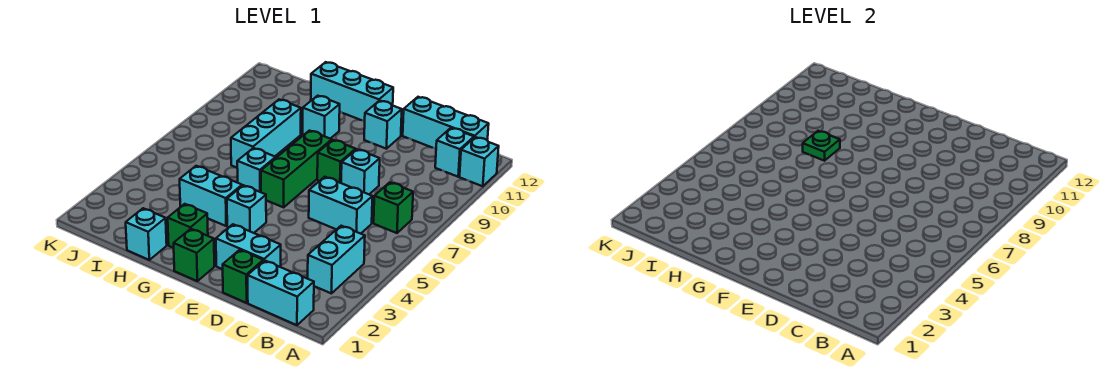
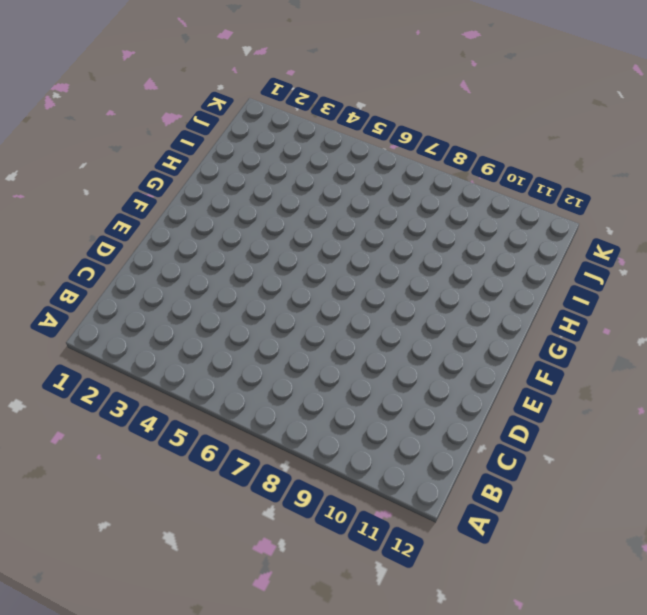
none -> cyan 1x1 brick [460,137,499,186]
none -> cyan 1x2 brick [248,260,314,325]
none -> cyan 1x2 brick [308,226,365,294]

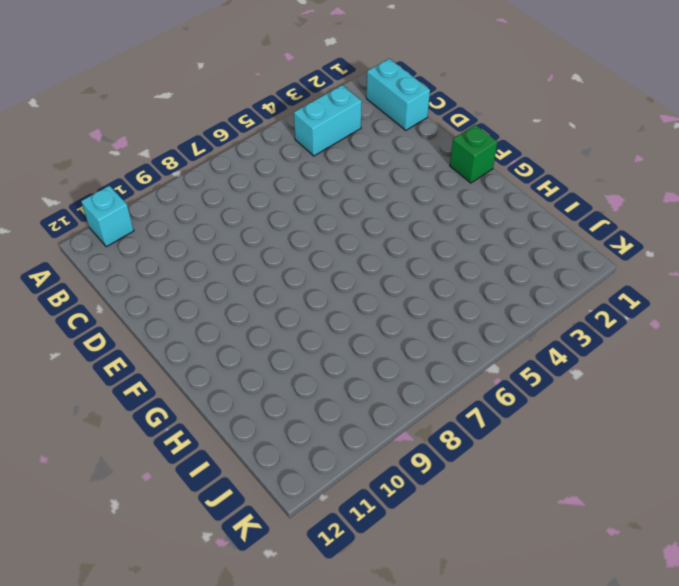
none -> green 1x1 brick [374,182,413,233]
none -> cyan 1x1 brick [435,128,474,177]
none -> cyan 1x3 brick [403,97,489,149]

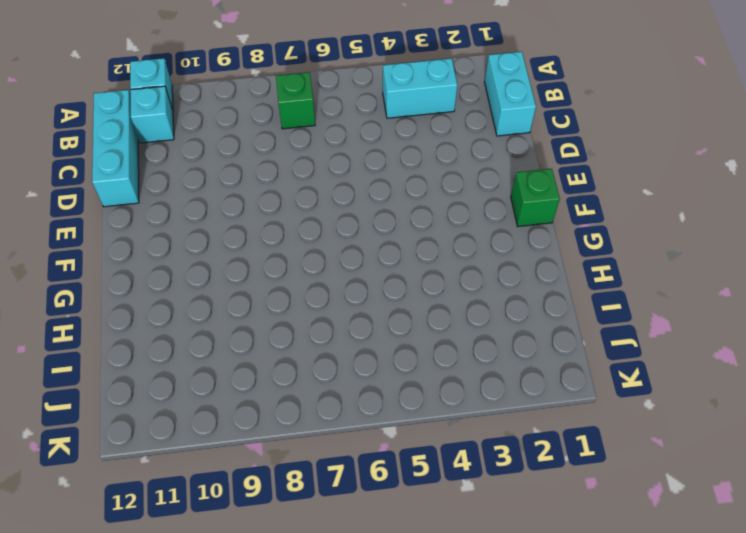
none -> cyan 1x2 brick [309,177,372,234]
none -> green 1x1 brick [223,250,263,303]
none -> cyan 1x2 brick [216,224,281,269]

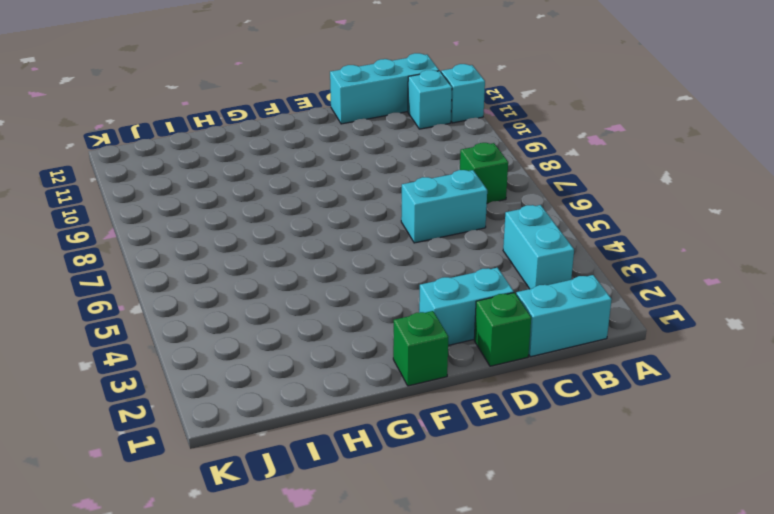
none -> cyan 1x1 brick [341,149,380,194]
none -> green 1x1 brick [317,140,356,183]
none -> cyan 1x1 brick [364,101,402,149]

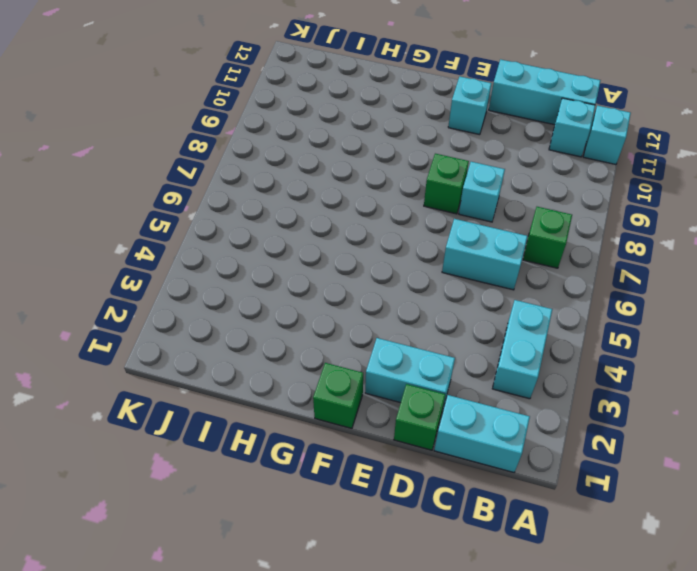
none -> cyan 1x1 brick [227,185,266,233]
none -> green 1x3 brick [261,131,332,207]
none -> cyan 1x3 brick [311,62,393,121]

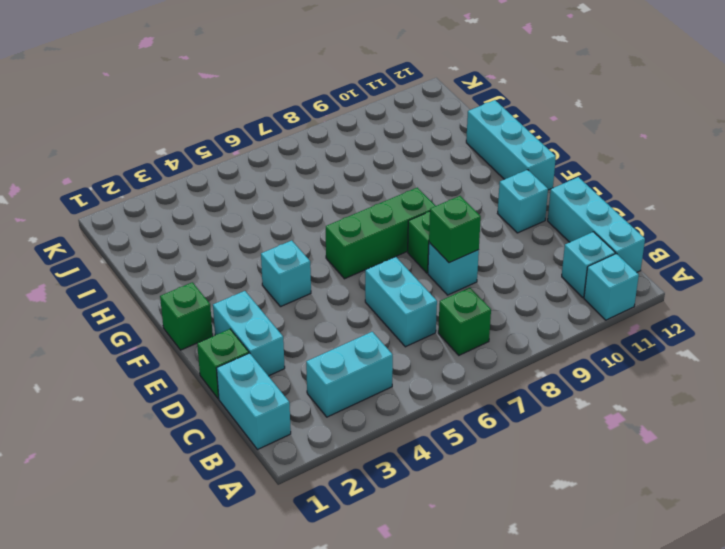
green 1x1 brick [429,196,481,263] -> green 1x1 brick moved to [168,204,208,248]
none -> cyan 1x2 brick [180,166,242,226]
none -> cyan 1x1 brick [237,148,276,192]
none -> cyan 1x1 brick [303,96,340,139]

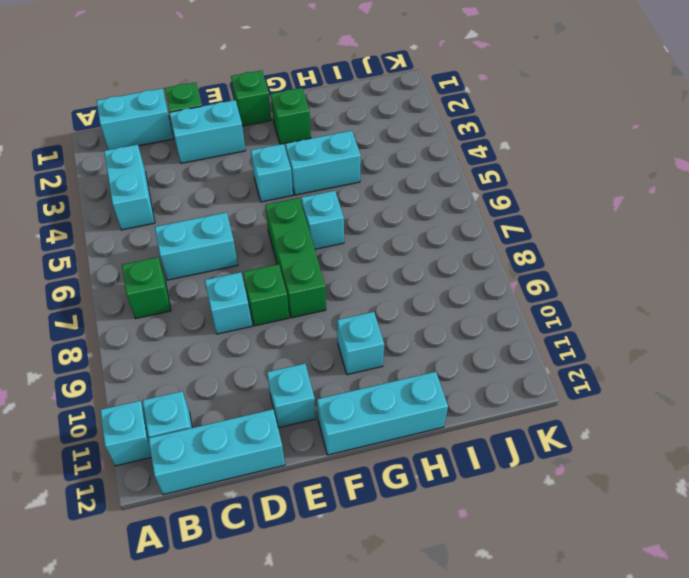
none -> cyan 1x1 brick [126,208,167,260]
none -> cyan 1x3 brick [231,100,301,168]
none -> green 1x1 plate [803,131,840,161]

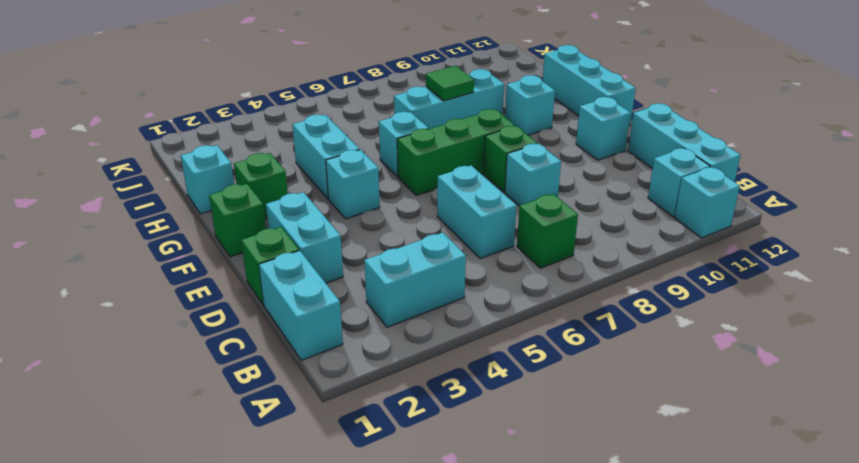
green 1x1 tile [426,66,474,101] -> green 1x1 plate [803,131,840,161]

